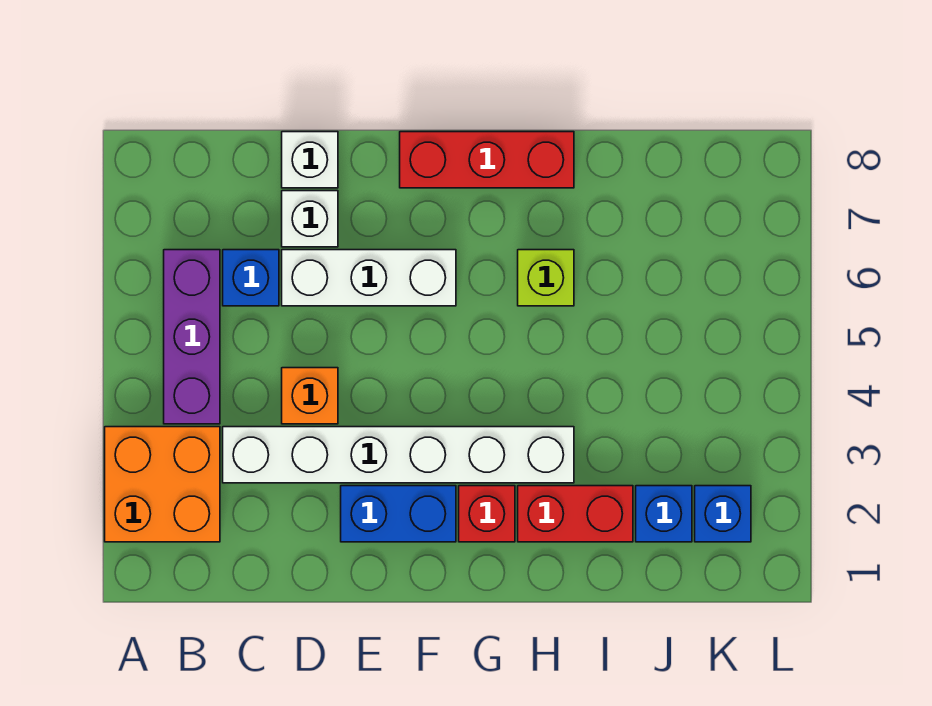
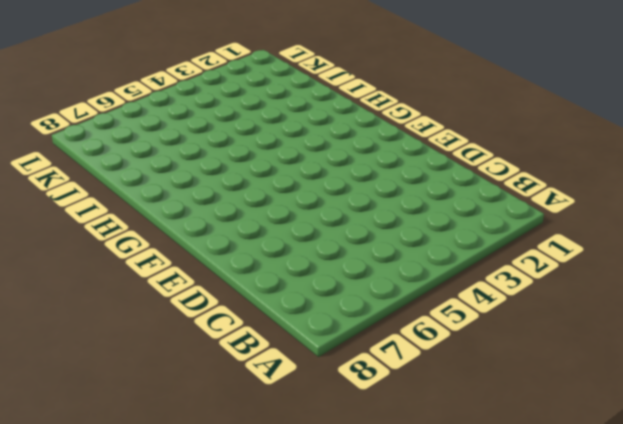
none -> orange 2x2 brick [105,427,220,542]
none -> purple 1x3 brick [164,250,220,424]
none -> white 1x6 brick [223,427,574,483]

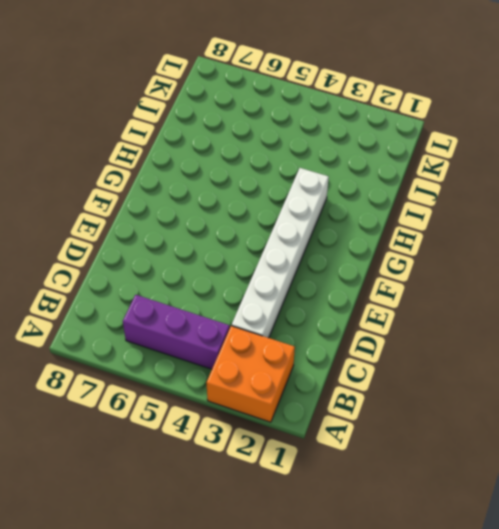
none -> blue 1x1 brick [223,250,279,306]
none -> orange 1x1 brick [282,368,338,424]
none -> white 1x3 brick [282,250,456,306]

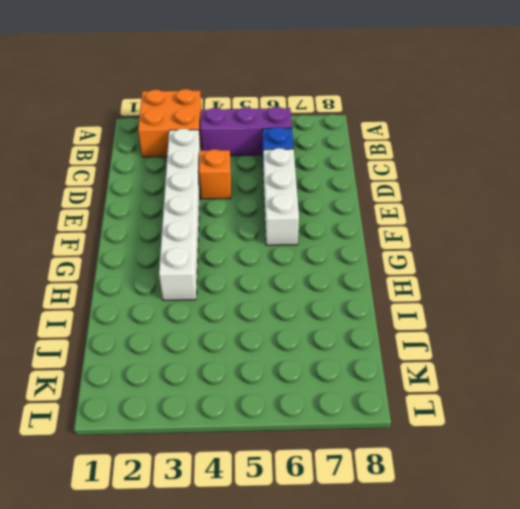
none -> white 1x1 brick [282,191,338,247]
none -> white 1x1 brick [282,132,338,188]
none -> blue 1x2 brick [341,486,456,542]

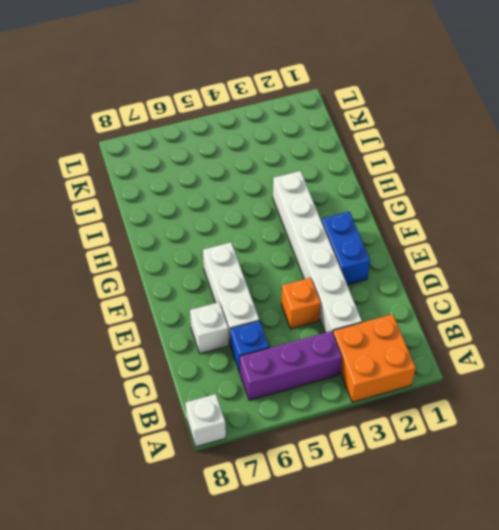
white 1x1 brick [185,394,226,447] -> white 1x1 brick moved to [282,132,338,188]
none -> red 1x3 brick [400,132,574,188]
none -> red 1x1 brick [459,486,515,542]
none -> red 1x2 brick [518,486,633,542]

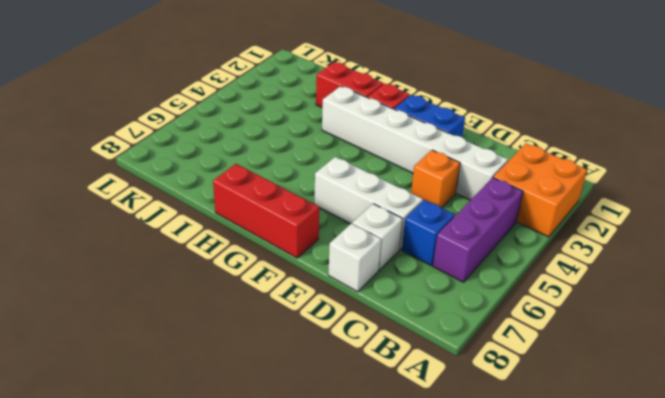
none -> lime 1x1 brick [518,250,574,306]
none -> blue 1x1 brick [636,486,692,542]
none -> blue 1x1 brick [695,486,751,542]

